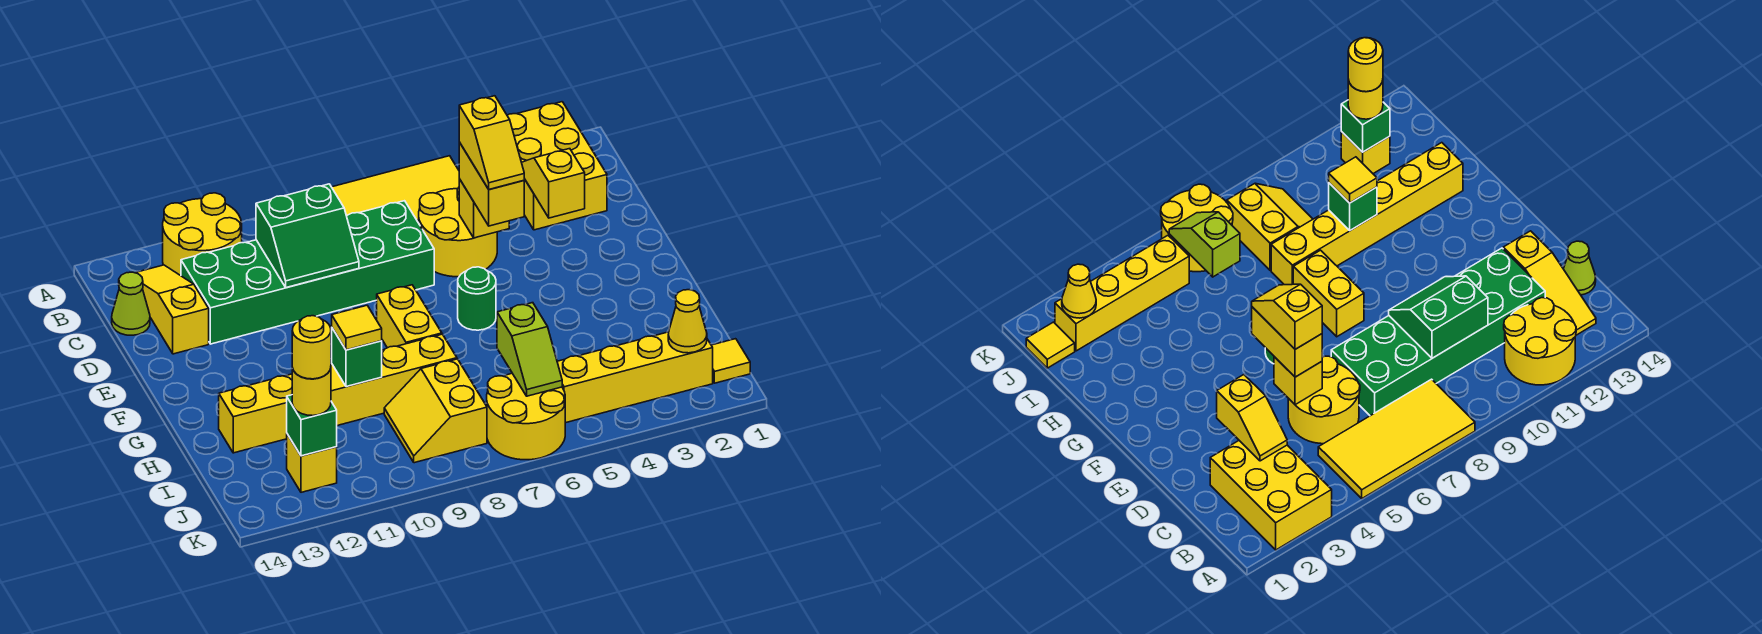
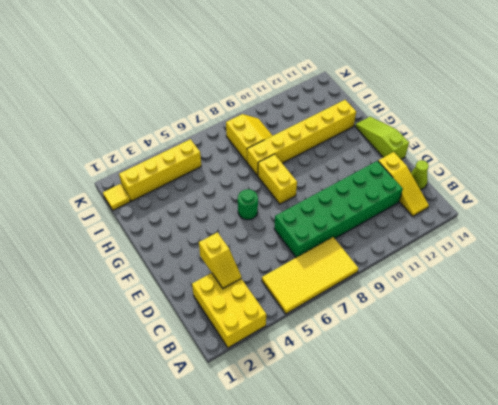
lime 1x3 slope [355,117,409,159] -> none
none -> yellow 2x2 round brick [163,193,242,276]
none -> yellow 2x2 round brick [419,188,497,277]
none -> yellow 2x2 round brick [487,373,565,460]

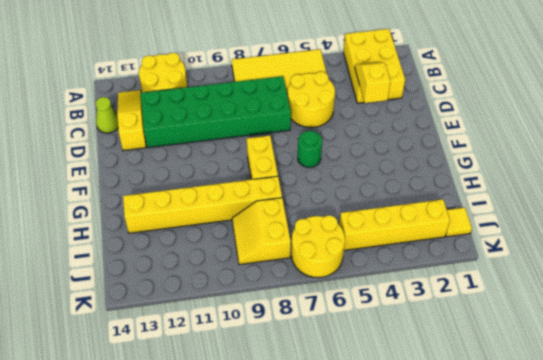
none -> yellow 1x1 brick [287,434,337,492]
none -> green 2x2 slope [256,184,359,288]
none -> yellow 1x1 brick [459,179,509,238]

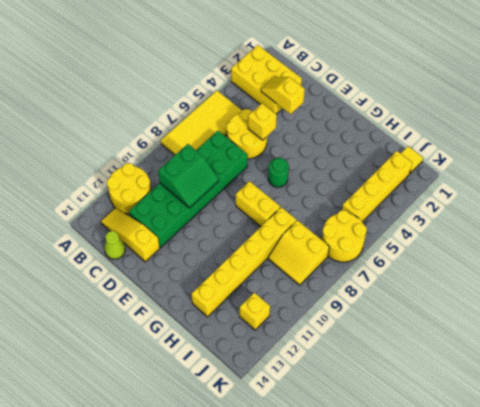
none -> green 1x1 brick [332,328,382,387]
none -> lime 1x2 slope [497,303,562,396]
none -> yellow 1x1 cone [668,290,707,353]

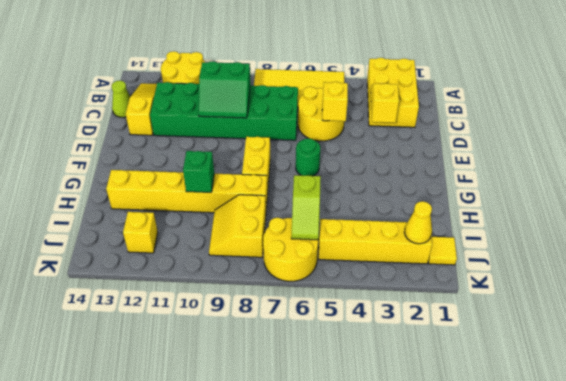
none -> green 1x1 brick [287,395,337,456]
none -> yellow 1x2 brick [459,142,524,226]
none -> yellow 1x1 tile [332,305,382,350]

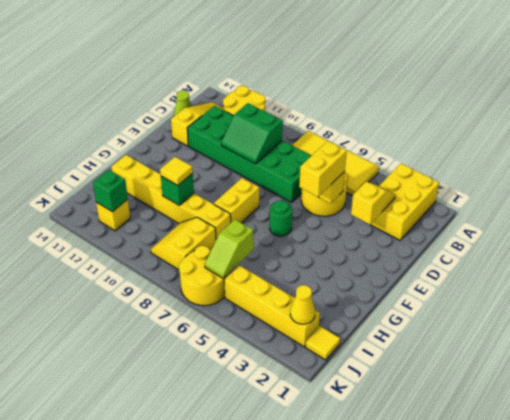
none -> yellow 1x1 round brick [292,368,331,416]
none -> yellow 1x2 slope [459,96,524,189]
none -> yellow 1x1 round brick [292,316,331,379]

